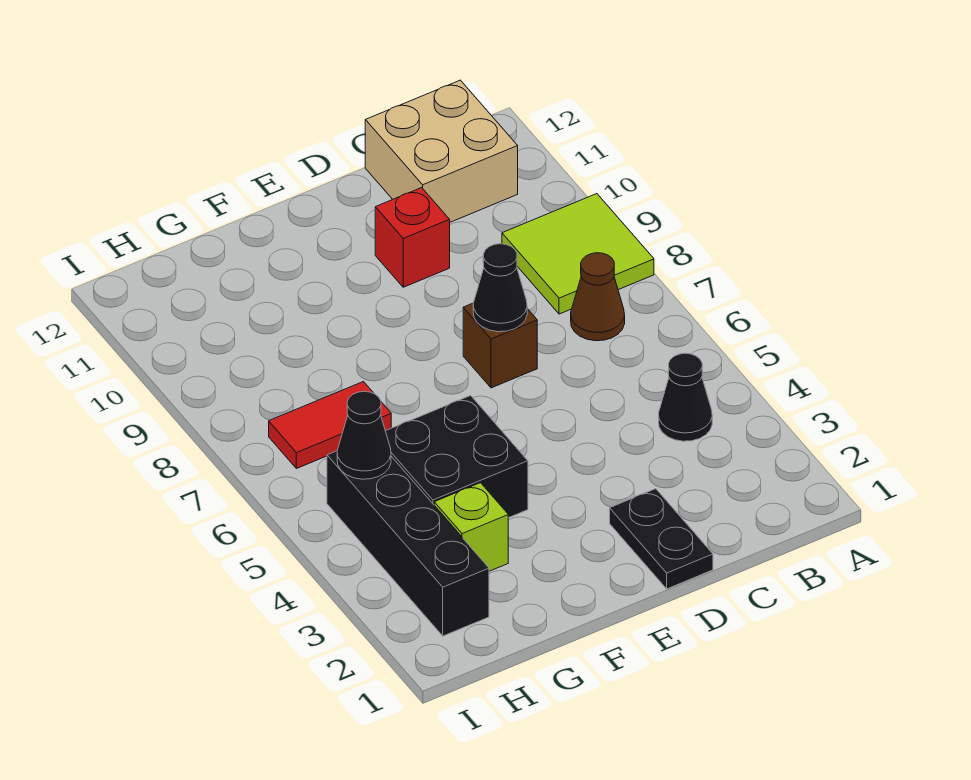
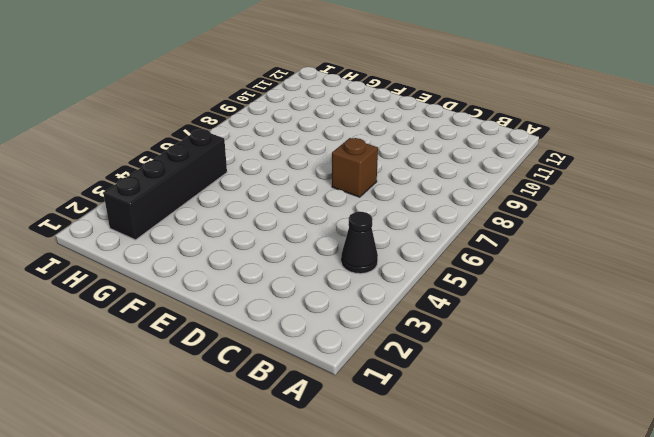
none -> lime 2x2 tile [502,194,654,314]
none -> brown 1x1 cone [571,253,625,341]
none -> tan 2x2 brick [365,80,518,222]

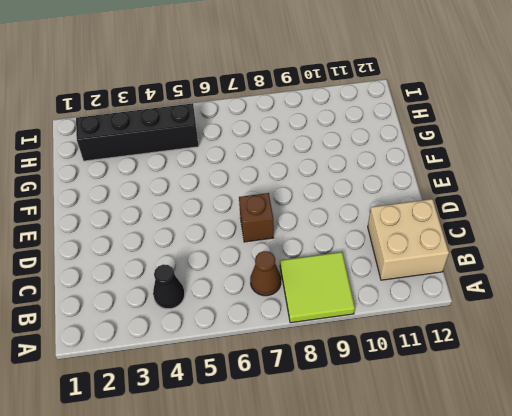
none -> black 1x2 plate [610,489,713,589]
none -> red 1x1 brick [375,188,450,287]
none -> black 2x2 brick [386,396,528,518]

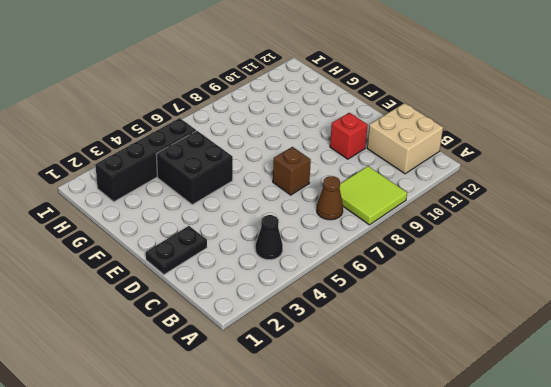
none -> lime 1x1 brick [434,483,508,571]
none -> red 1x2 tile [269,382,391,469]
none -> black 1x1 cone [473,244,527,332]

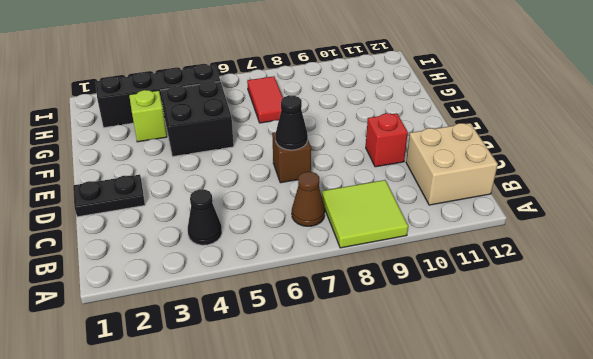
none -> black 1x1 cone [337,391,391,479]

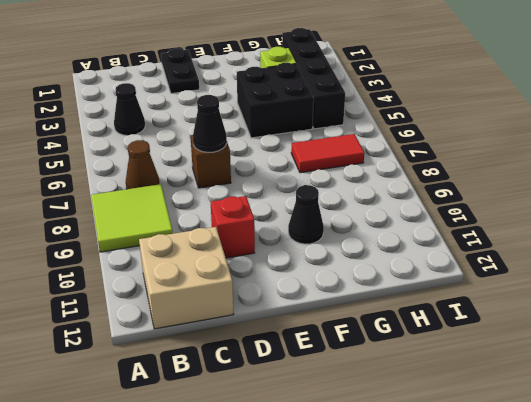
black 1x1 cone [288,185,324,244] -> black 1x1 cone moved to [337,391,391,479]

